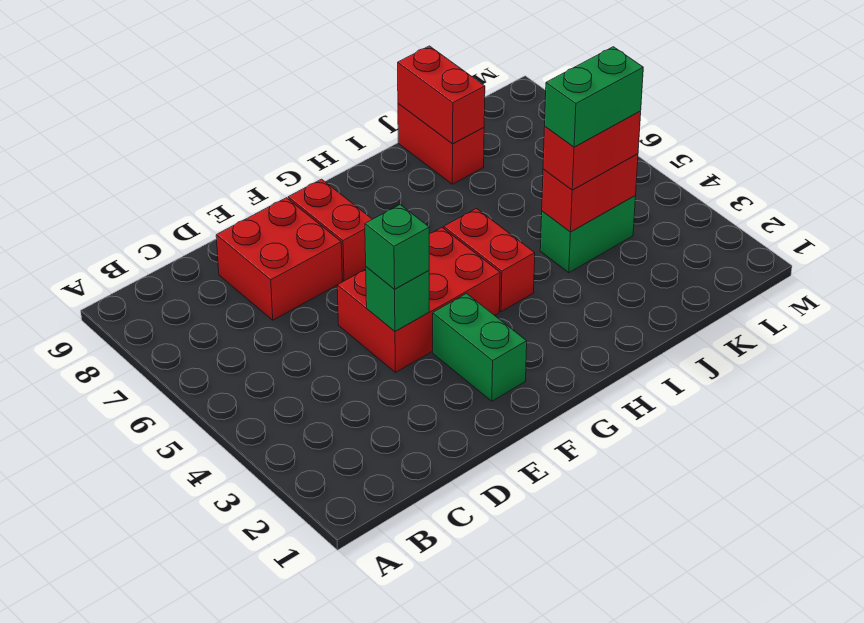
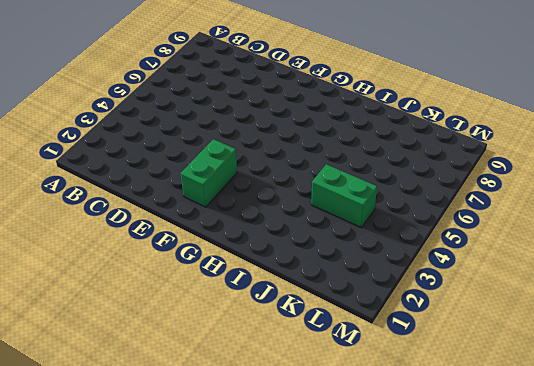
none -> red 2x2 brick [216,198,342,320]
none -> red 2x3 brick [337,228,500,372]
none -> red 1x2 brick [288,179,372,281]

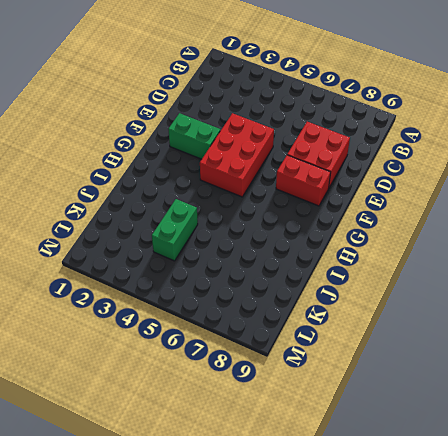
none -> red 1x2 brick [444,208,535,312]
none -> red 1x2 brick [398,104,484,184]
none -> green 1x1 brick [366,267,429,331]

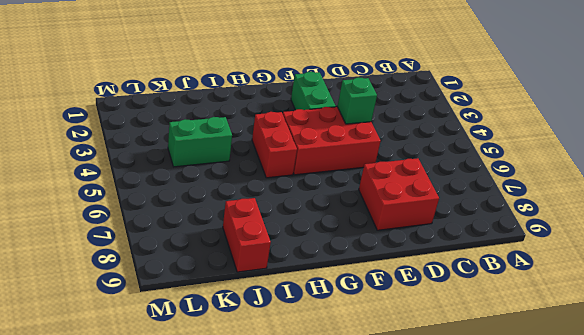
none -> red 1x2 brick [288,179,372,281]
none -> red 1x2 brick [542,154,638,232]
none -> red 1x2 brick [398,46,485,144]

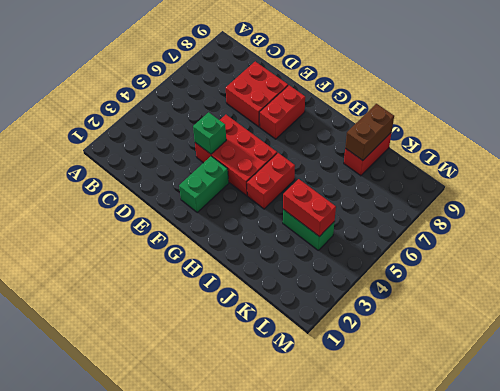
brown 1x2 brick [345,104,394,160] -> red 1x2 brick [398,46,485,144]
none -> green 1x1 brick [365,205,429,289]
none -> red 1x2 brick [543,111,641,190]
none -> green 1x2 brick [545,47,643,147]

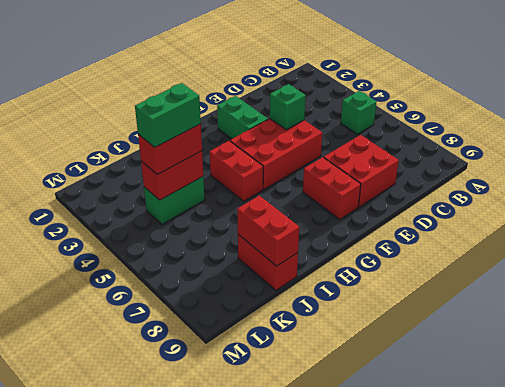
green 1x1 brick [341,91,376,134] -> green 1x1 brick moved to [365,205,429,289]

